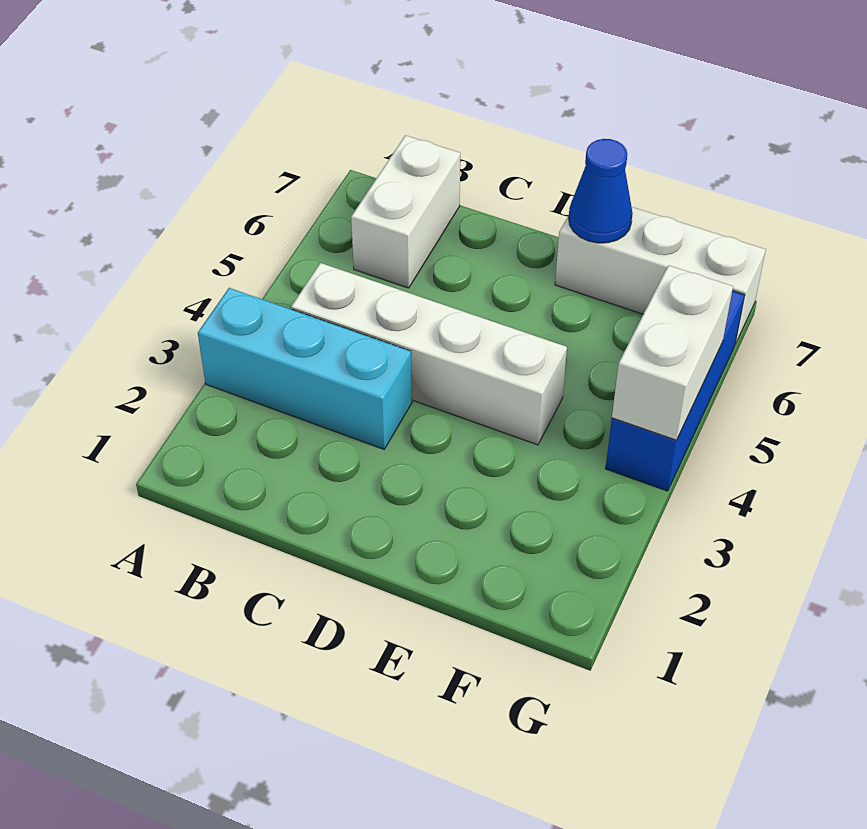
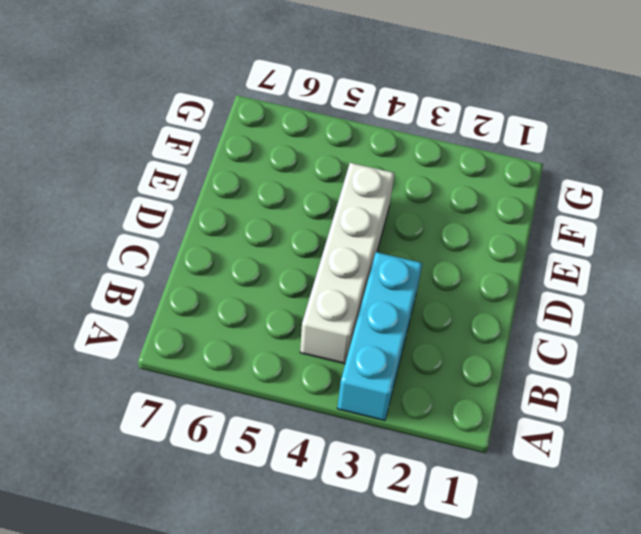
none -> white 1x2 brick [351,135,460,288]
none -> white 1x3 brick [555,207,766,344]

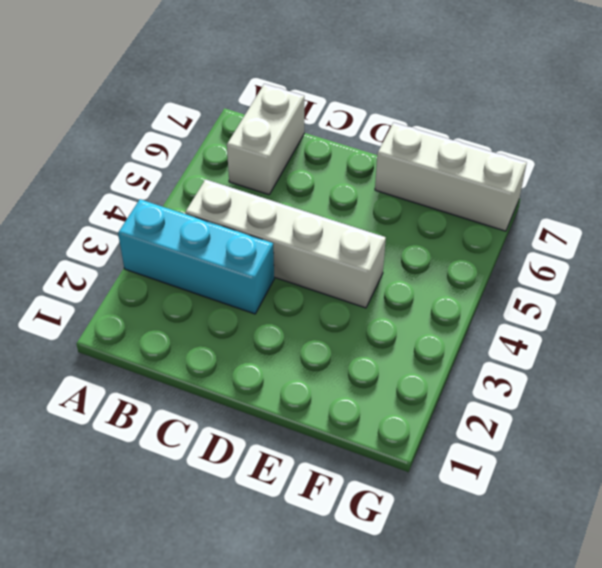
none -> blue 1x3 brick [605,291,744,491]
none -> blue 1x1 cone [569,139,633,243]

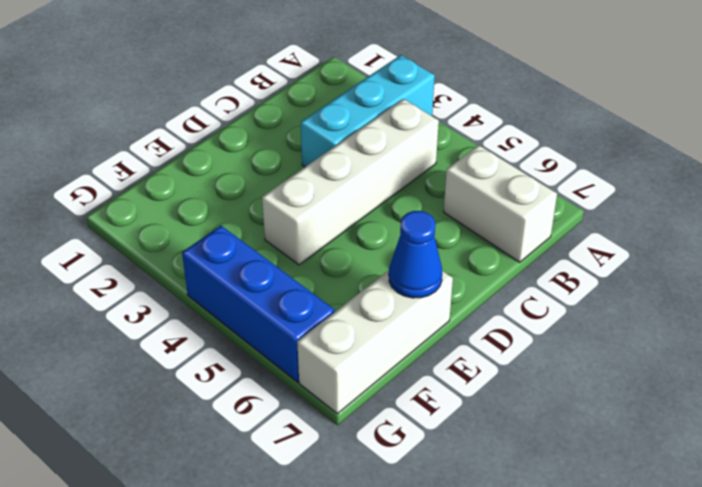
none -> white 1x2 brick [612,265,733,440]

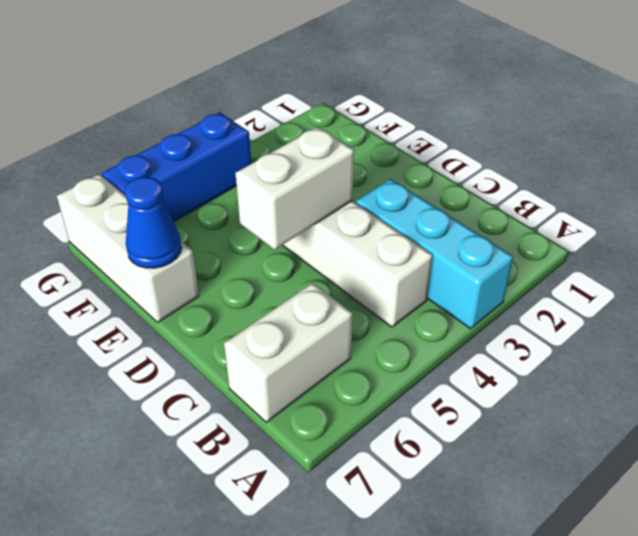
white 1x2 brick [235,127,354,250] -> white 1x2 brick moved to [612,265,733,440]

